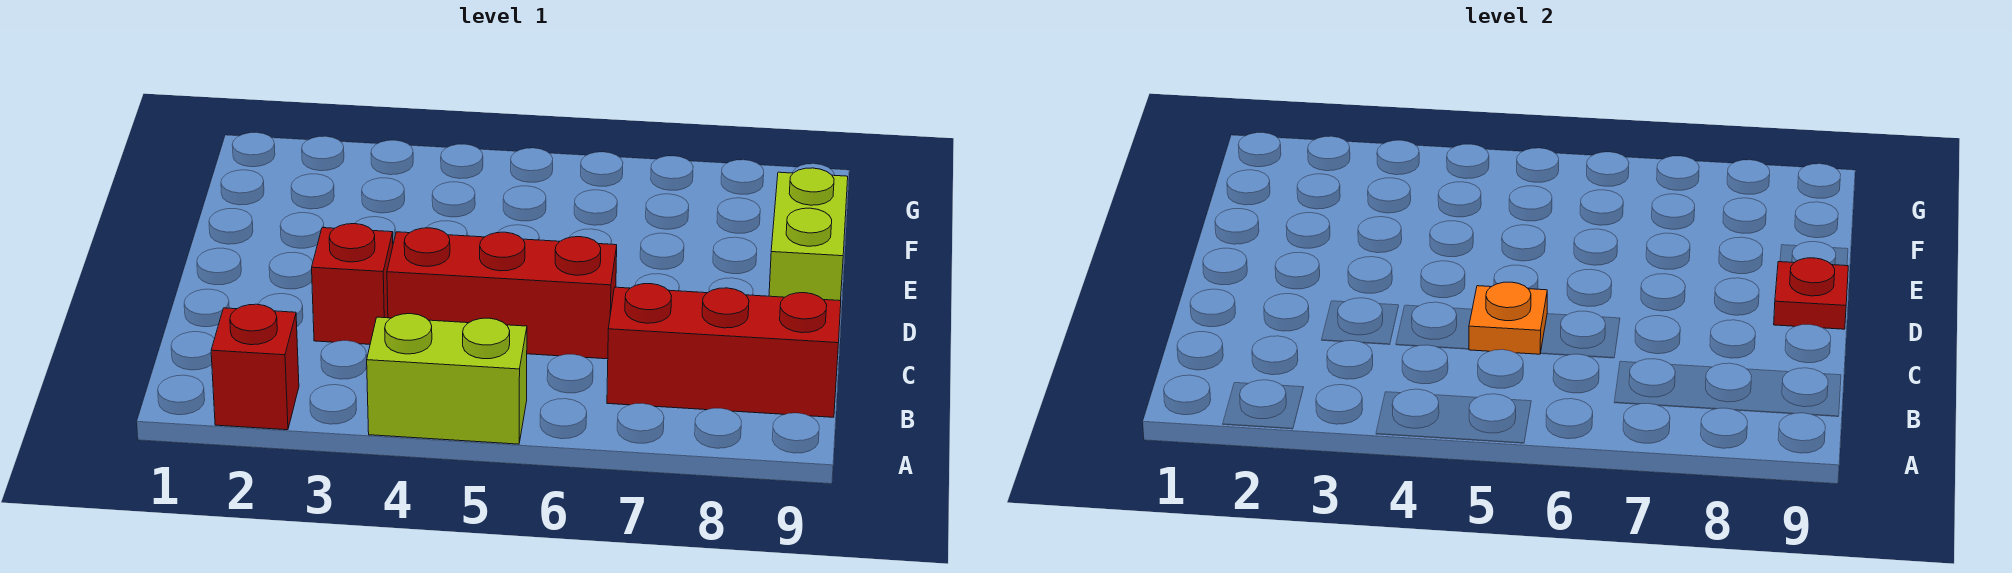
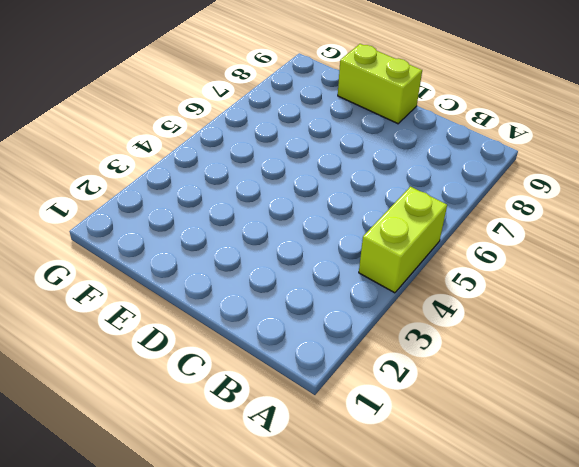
none -> red 1x1 brick [211,304,299,430]
none -> red 1x3 brick [607,284,841,417]

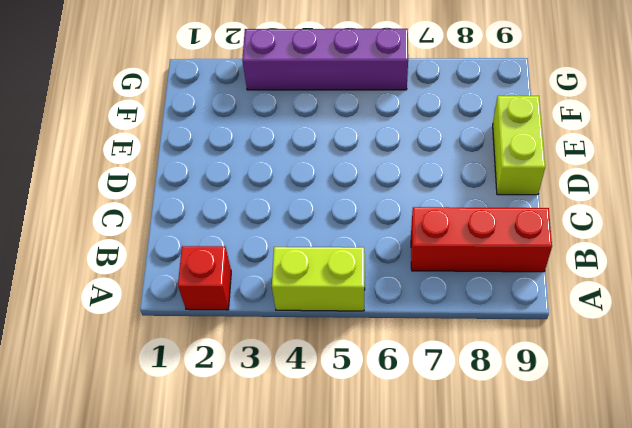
purple 1x4 brick [242,29,408,90] -> none
none -> red 1x1 brick [312,224,393,344]
none -> red 1x3 brick [387,228,617,359]

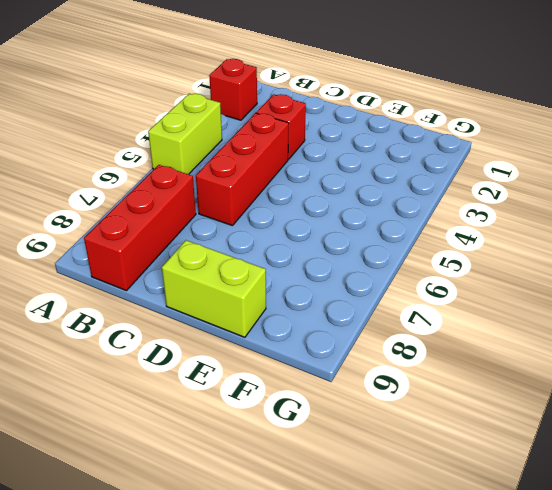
none -> orange 1x1 plate [1469,282,1547,354]
none -> red 1x1 plate [1774,258,1848,329]

